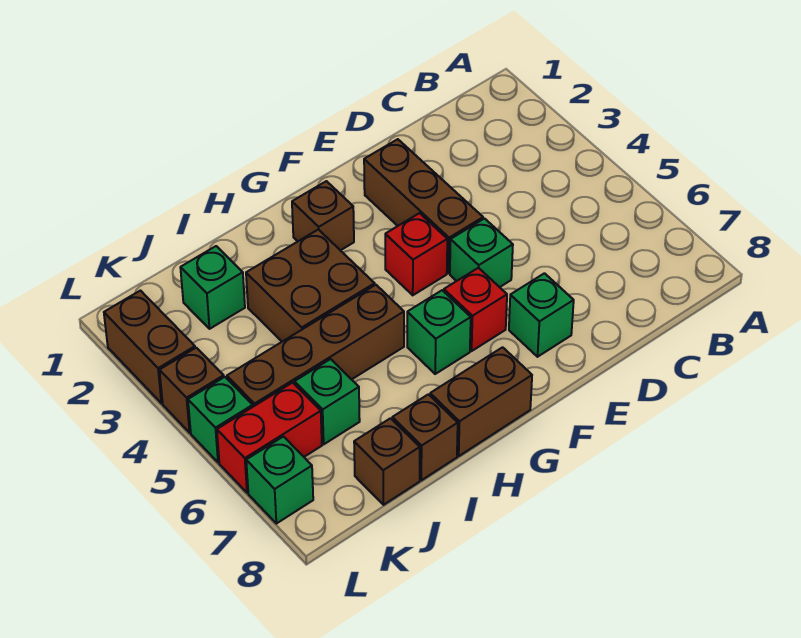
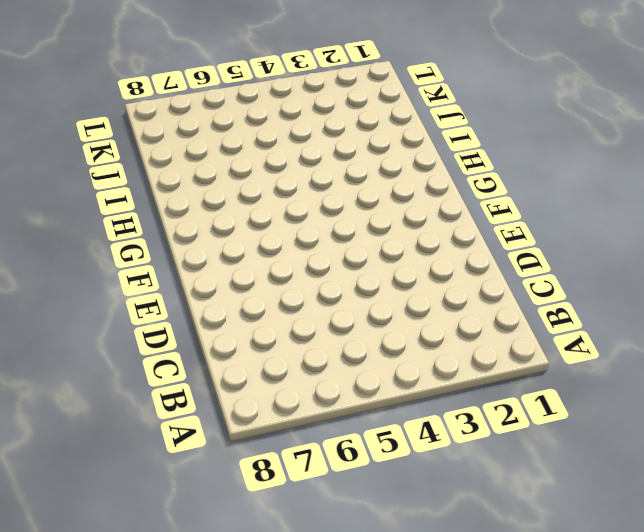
none -> brown 1x3 brick [364,139,483,273]
none -> green 1x1 brick [450,219,513,287]
none -> green 1x1 brick [509,273,574,357]

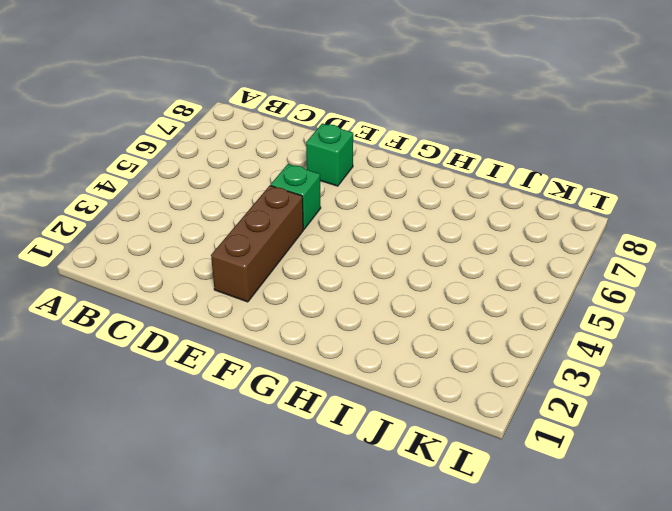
none -> red 1x1 brick [385,213,447,295]
none -> red 1x1 brick [444,268,507,351]
none -> brown 1x1 brick [292,181,354,250]

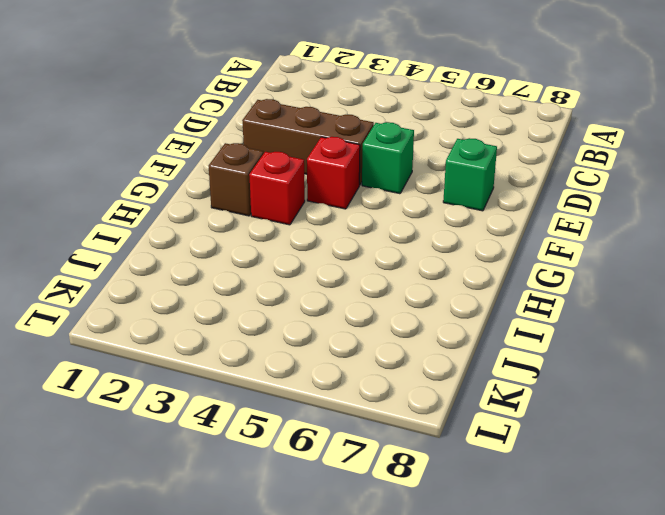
red 1x1 brick [249,152,305,225] -> red 1x1 brick moved to [444,268,507,351]
none -> green 1x1 brick [407,290,471,374]
none -> brown 1x2 brick [430,347,532,456]
none -> brown 2x2 brick [246,229,375,342]

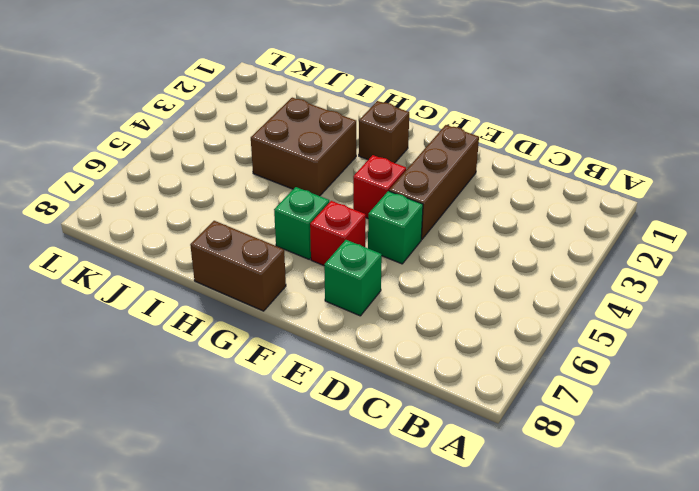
none -> brown 1x4 brick [227,285,404,407]
none -> brown 1x1 brick [392,394,458,480]
none -> green 1x1 brick [180,246,245,329]

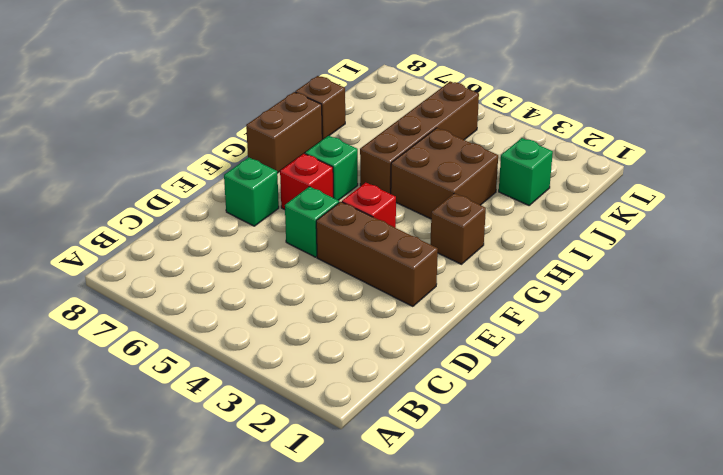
none -> green 1x1 brick [294,359,360,444]
none -> brown 1x1 brick [354,418,420,505]
none -> red 1x2 brick [217,383,322,493]

